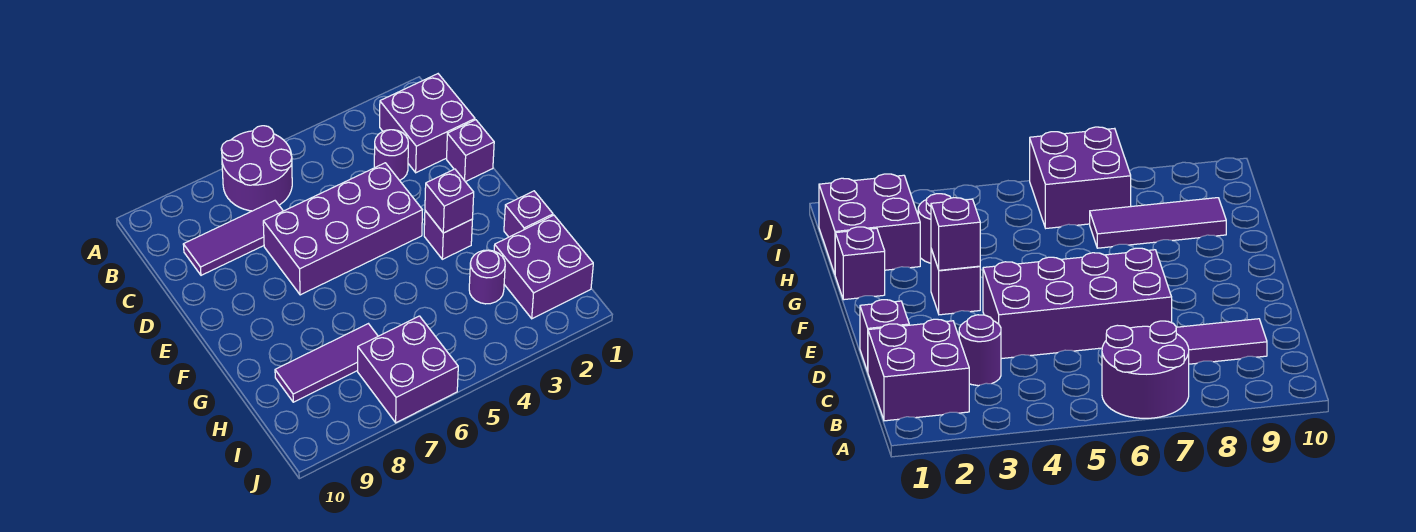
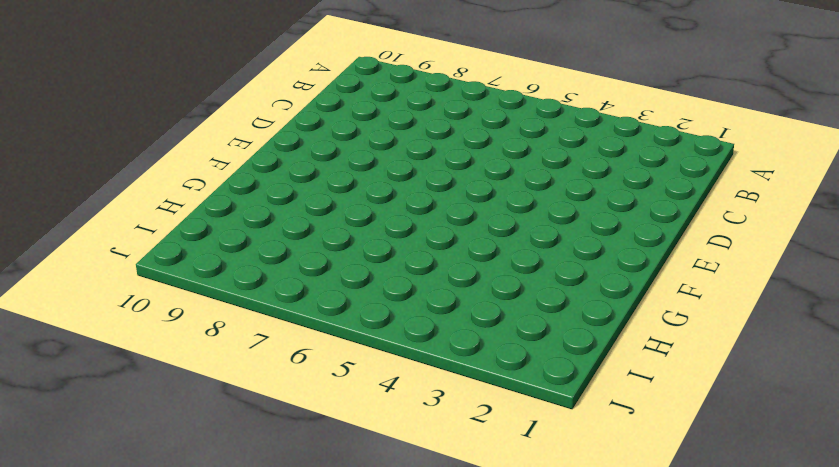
none -> purple 2x2 round brick [221,126,292,211]
none -> purple 2x2 brick [380,74,475,173]
none -> purple 1x1 round brick [374,130,408,181]

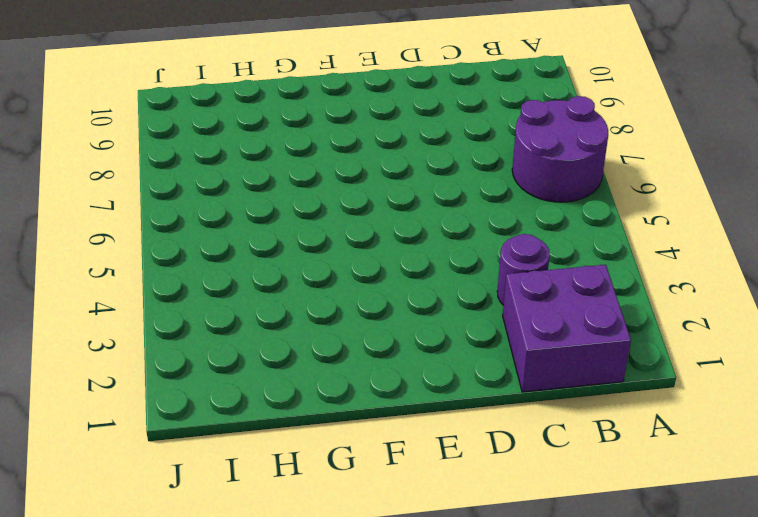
none -> purple 1x3 tile [183,201,283,275]
none -> purple 1x1 brick [447,120,494,182]
none -> purple 2x4 brick [263,163,422,295]

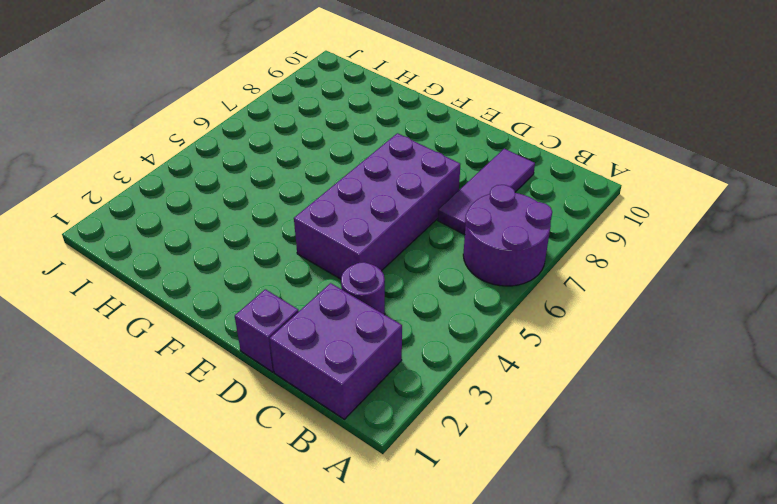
none -> purple 1x1 brick [424,211,472,259]
none -> purple 1x1 brick [504,191,553,237]
none -> purple 2x2 brick [494,215,593,319]

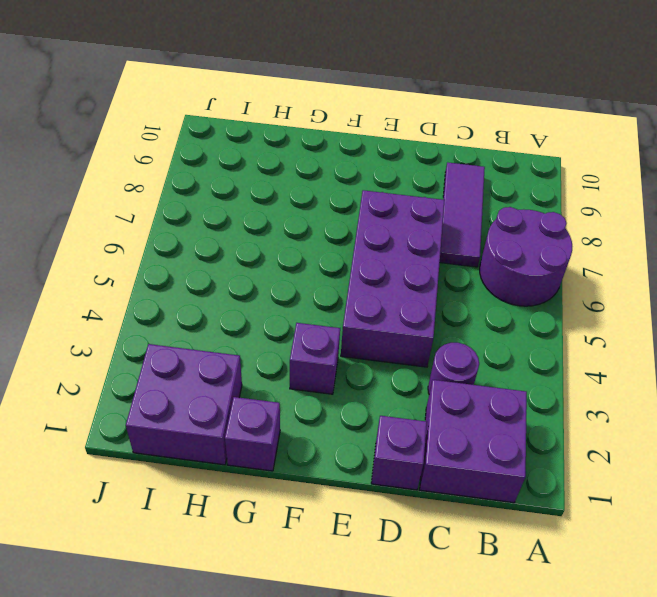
none -> purple 1x1 round brick [469,250,505,304]
none -> purple 1x3 tile [275,324,378,402]
none -> purple 2x2 brick [358,316,458,423]

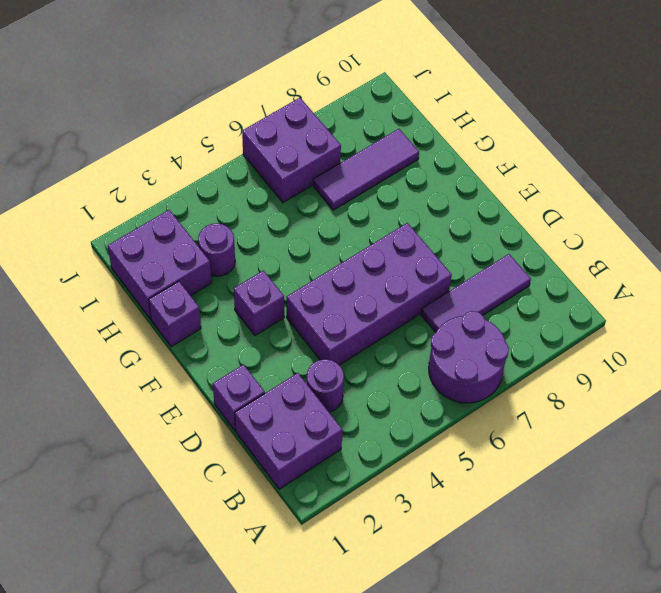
none -> purple 1x1 brick [425,169,474,233]

